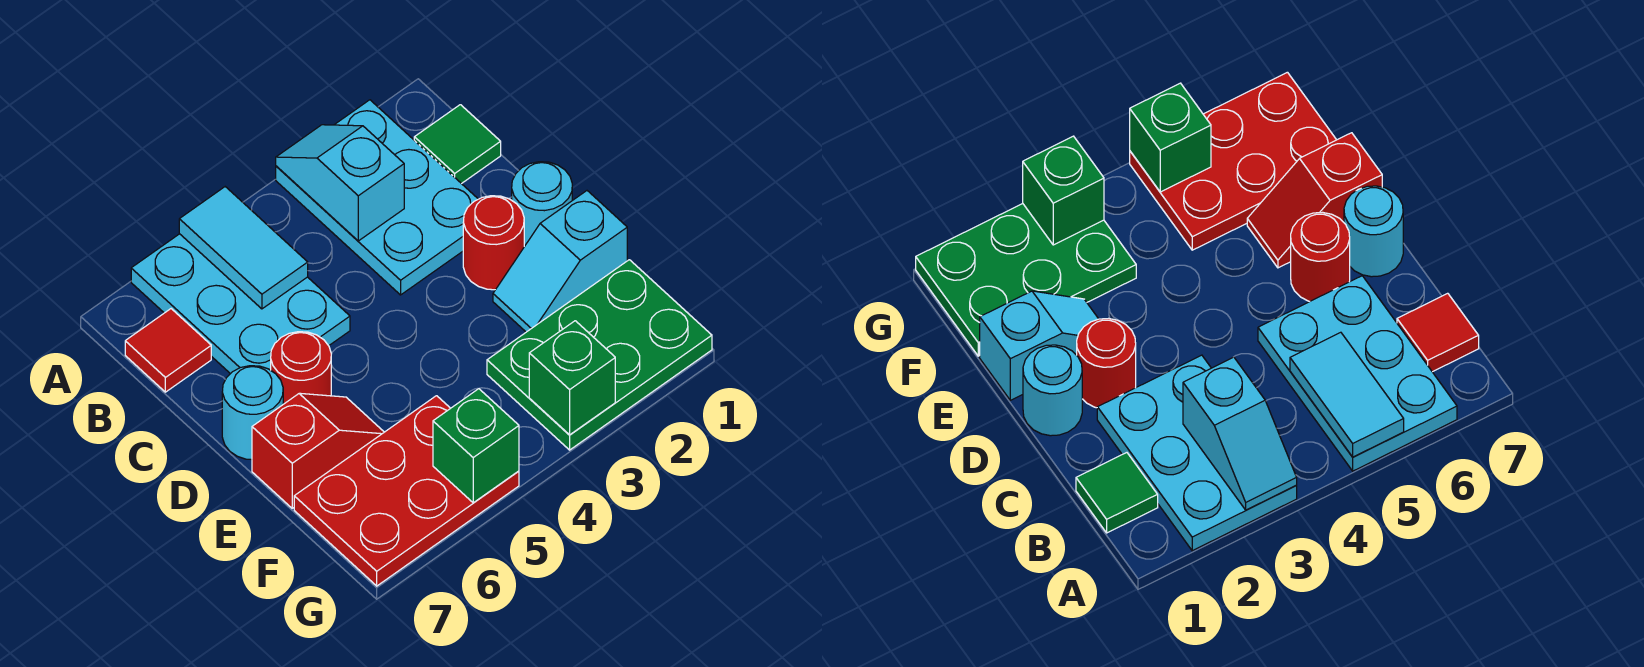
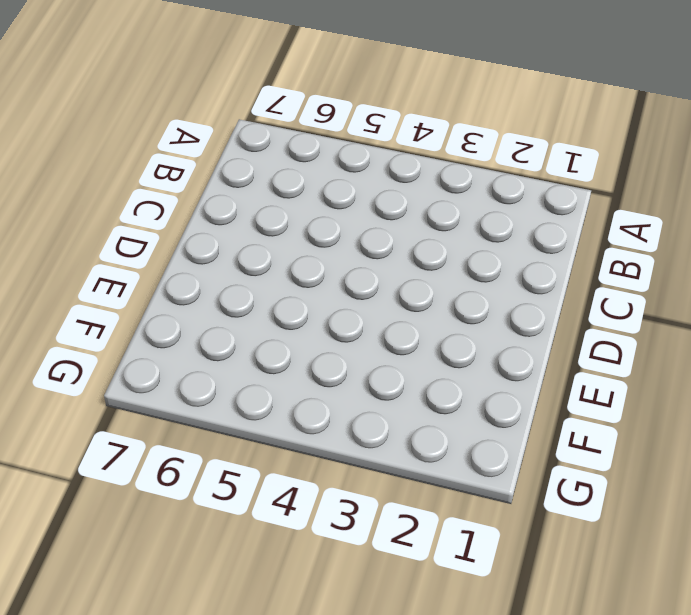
none -> cyan 2x3 plate [276,100,478,295]
none -> cyan 2x3 plate [131,234,350,374]
none -> green 1x1 tile [414,105,501,184]

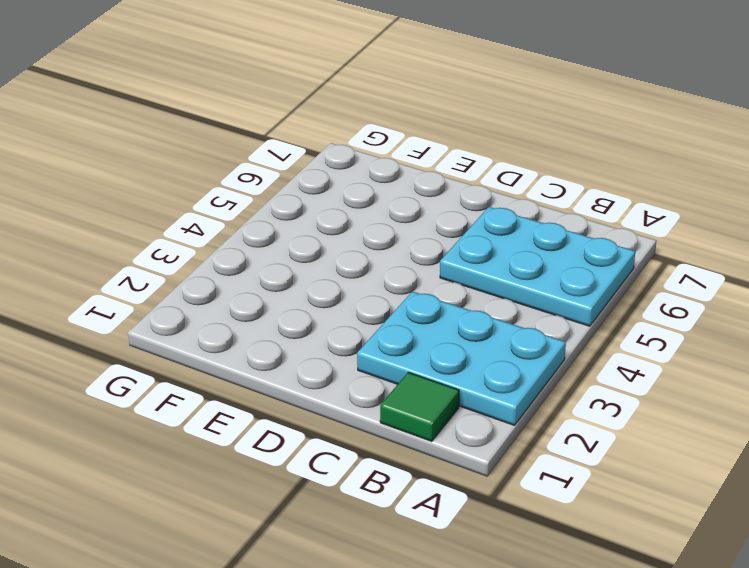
none -> red 1x1 tile [125,309,211,392]
none -> cyan 1x1 round brick [512,162,572,246]
none -> red 1x1 round brick [463,196,524,290]

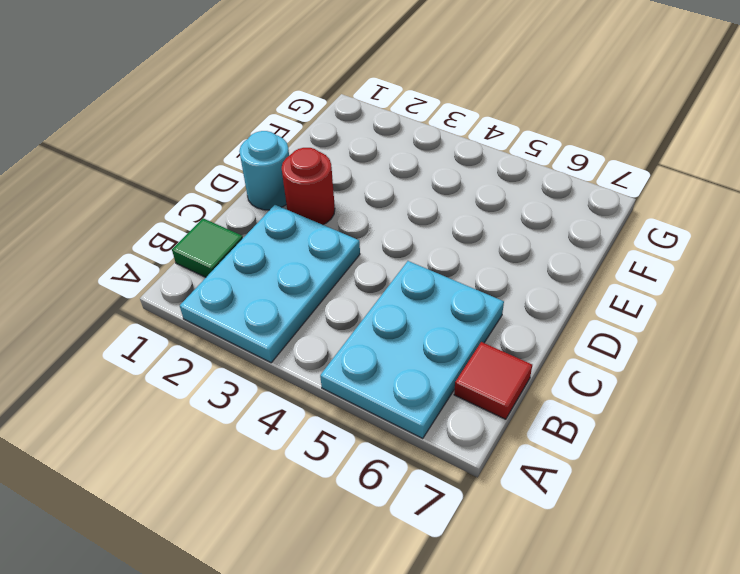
none -> red 1x1 round brick [271,332,331,404]
none -> cyan 1x1 round brick [222,366,283,460]
none -> cyan 1x2 slope [493,191,627,332]

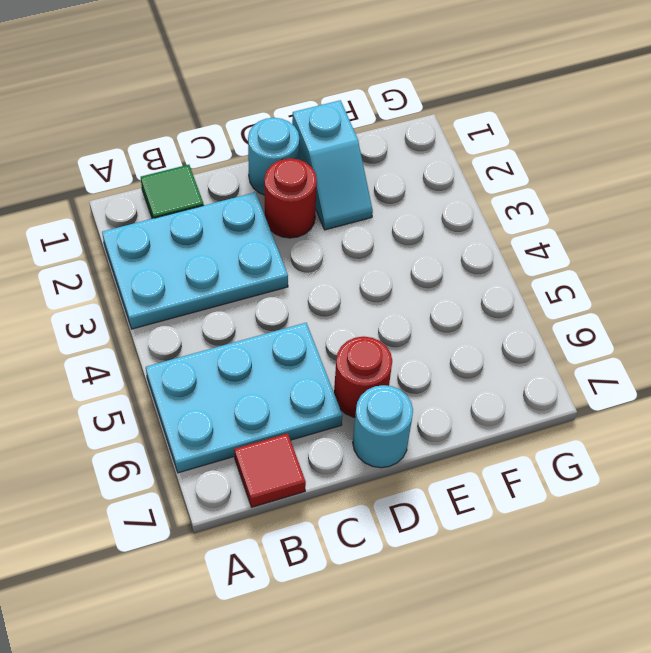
none -> red 1x2 slope [252,393,384,508]
none -> green 2x3 plate [487,260,712,450]
none -> red 2x3 plate [294,396,519,586]

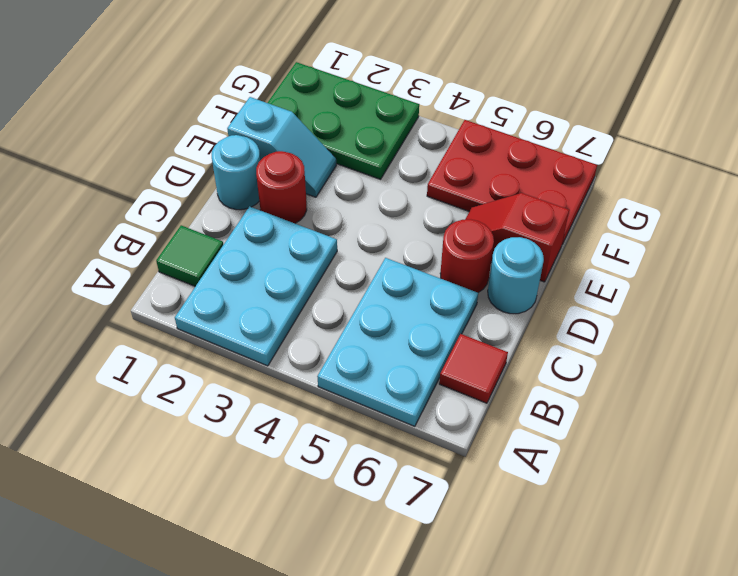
none -> cyan 1x2 slope [276,125,404,241]
none -> cyan 1x2 tile [179,187,308,309]
none -> green 1x1 brick [529,321,615,435]

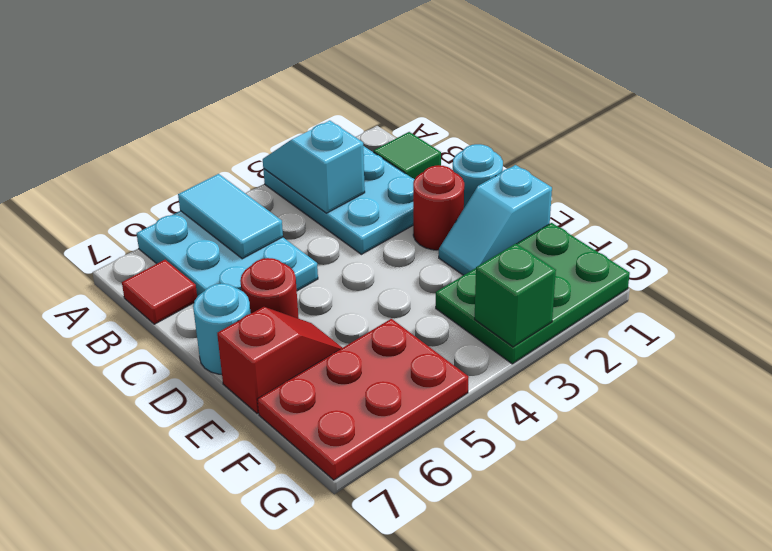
none -> green 1x1 brick [433,389,519,503]

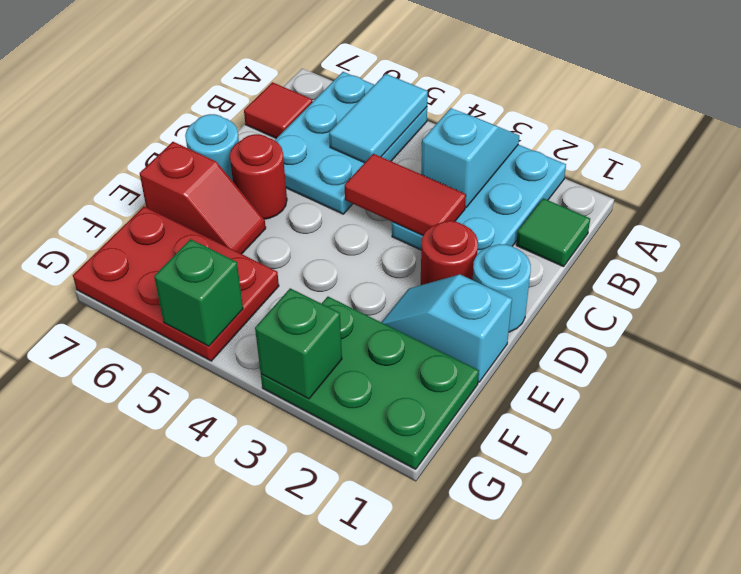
red 1x2 tile [345,154,466,235] -> none

